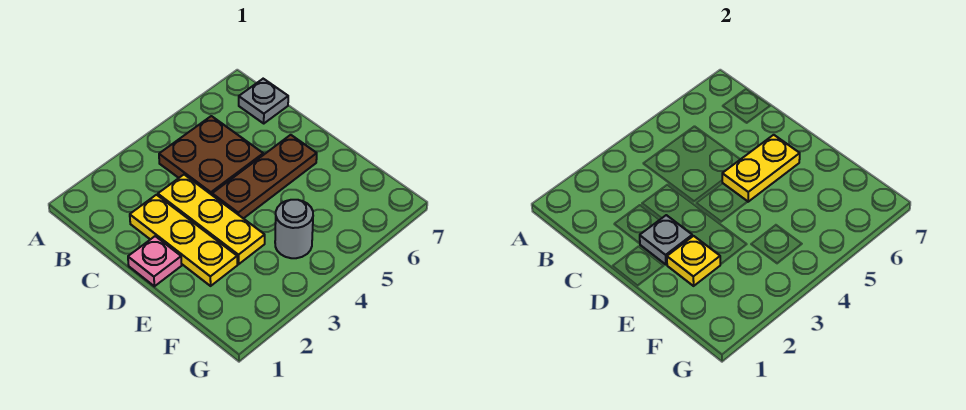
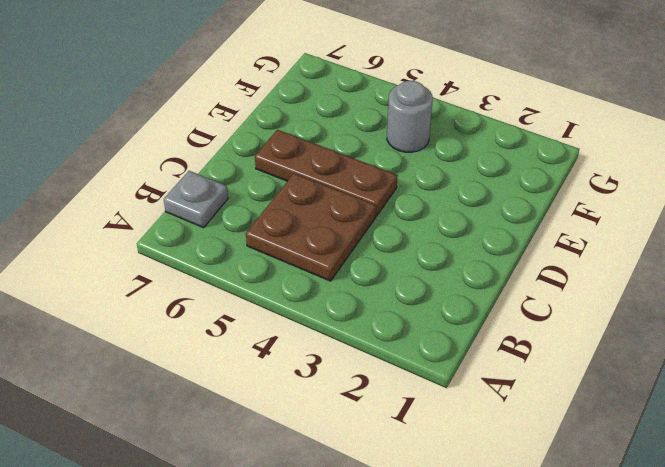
none -> yellow 1x3 plate [130,195,237,286]
none -> yellow 1x3 plate [158,175,265,264]

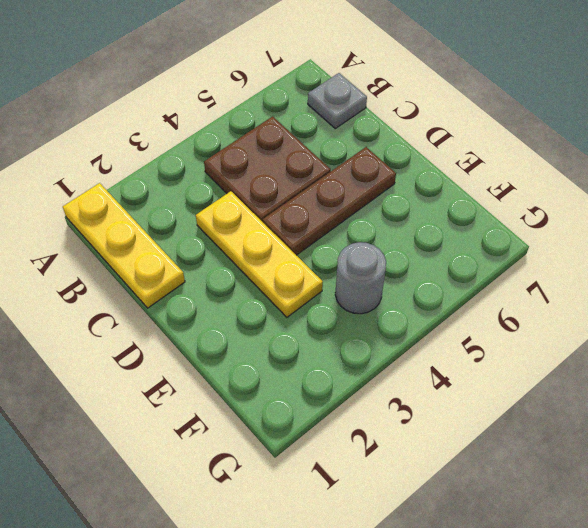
yellow 1x3 plate [63,183,185,308] -> yellow 1x3 plate moved to [130,195,237,286]
none -> pink 1x1 plate [128,236,182,286]
none -> grey 1x1 plate [640,215,692,265]

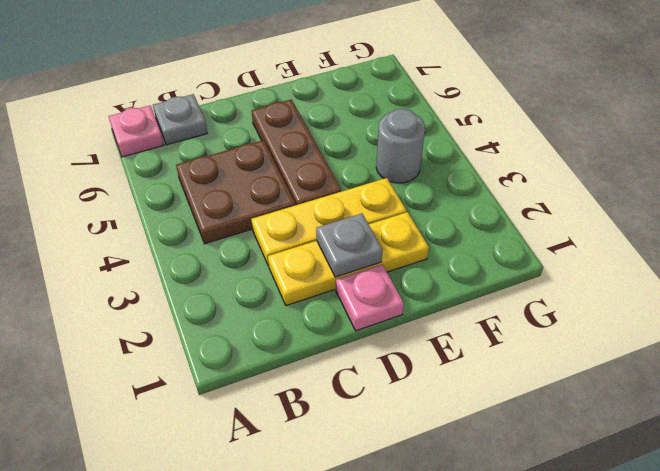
pink 1x1 plate [109,106,164,157] -> none
none -> yellow 1x2 plate [722,135,800,202]
none -> yellow 1x1 plate [667,236,720,286]

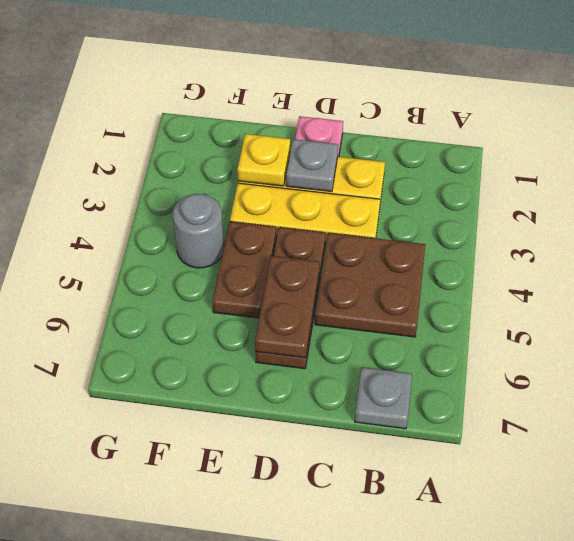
brown 1x2 plate [255,256,320,358] -> yellow 1x2 plate [722,135,800,202]
brown 1x2 plate [212,222,276,318] -> none

